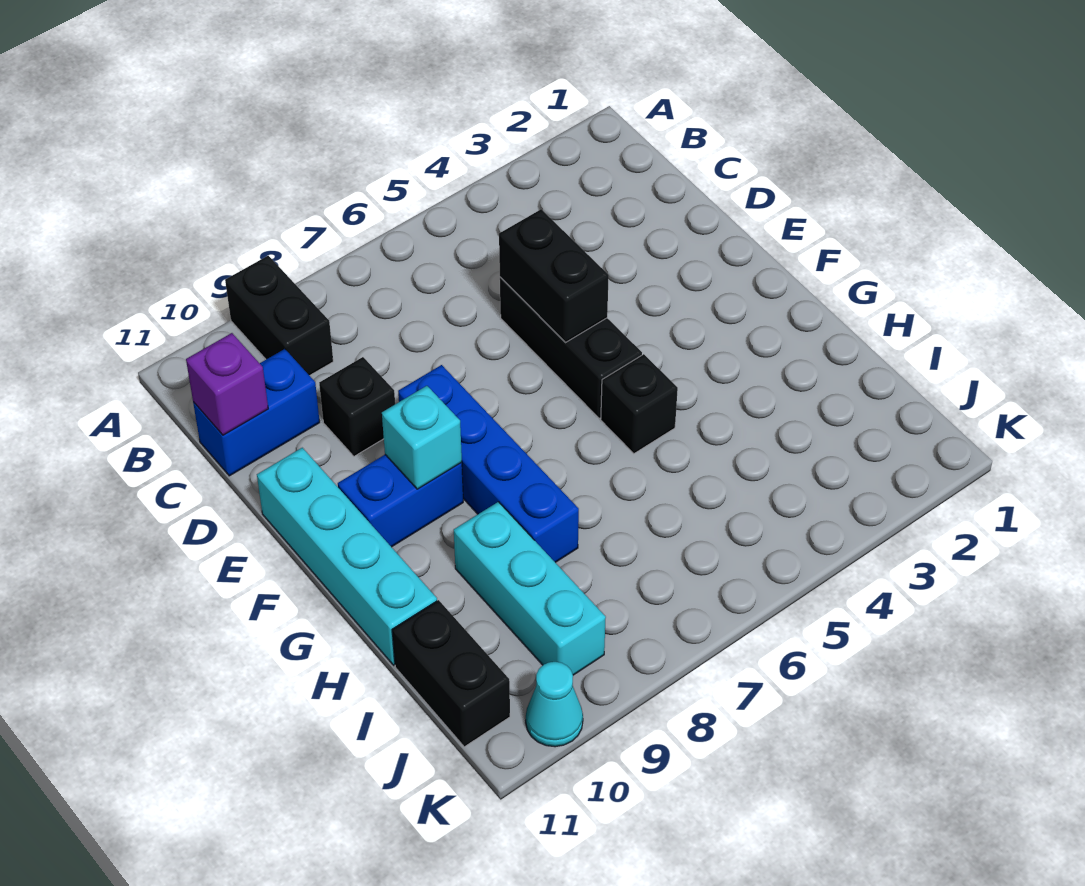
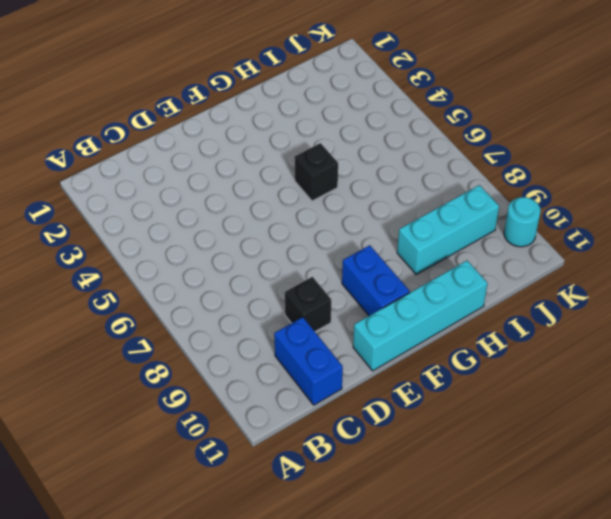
cyan 1x1 round brick [504,197,541,247] -> cyan 1x1 cone [526,662,583,747]
none -> black 1x2 brick [225,256,333,376]
none -> black 1x3 brick [500,277,642,418]
none -> blue 1x4 brick [398,365,579,562]

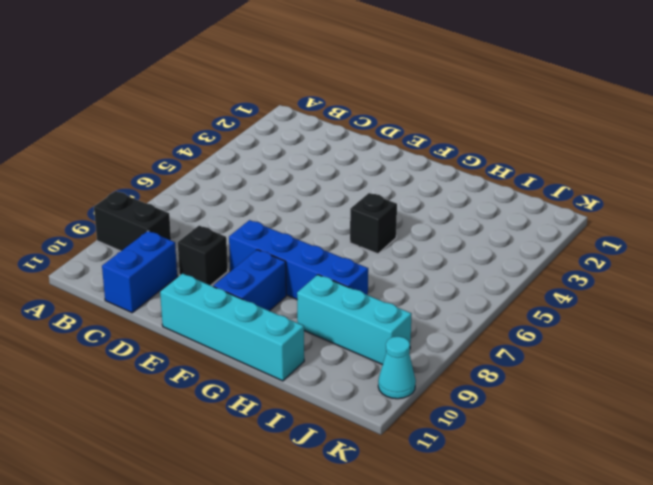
none -> black 1x3 brick [500,277,642,418]
none -> black 1x2 brick [392,600,510,747]
none -> purple 1x1 brick [186,333,268,435]

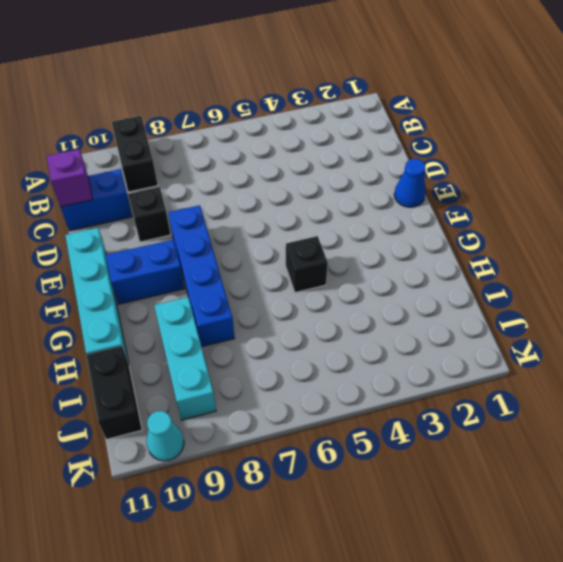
blue 1x1 cone [394,159,426,207] -> none
none -> black 1x3 brick [500,277,642,418]
none -> black 1x2 brick [499,209,609,343]
none -> cyan 1x1 brick [382,386,462,489]

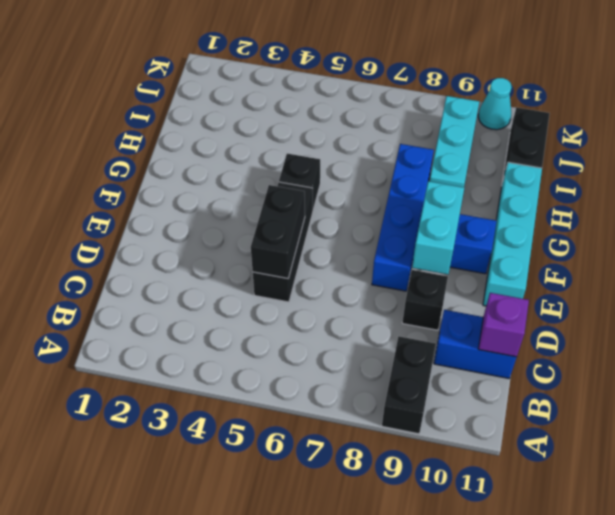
cyan 1x2 brick [412,181,464,274] -> cyan 1x1 brick [382,386,462,489]

